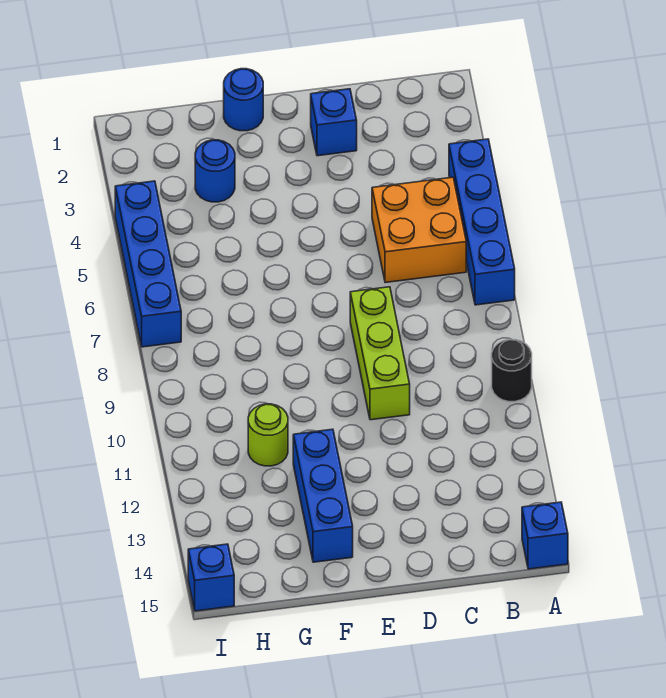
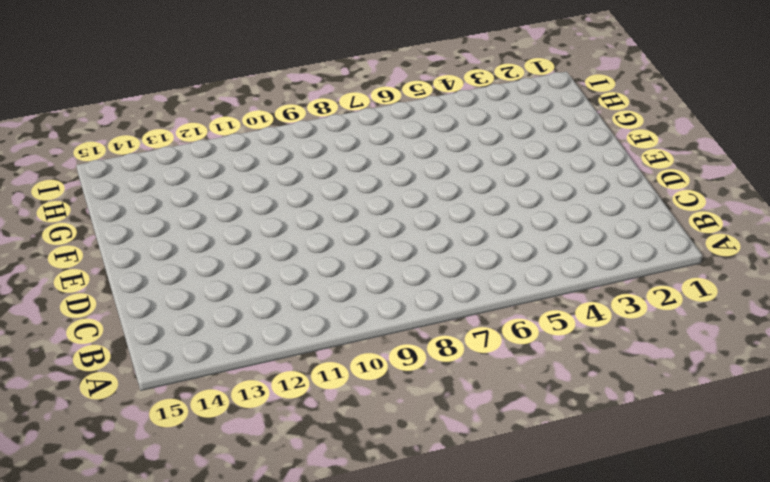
none -> blue 1x4 brick [449,139,515,305]
none -> black 1x1 round brick [492,340,532,402]
none -> blue 1x1 brick [522,502,568,569]

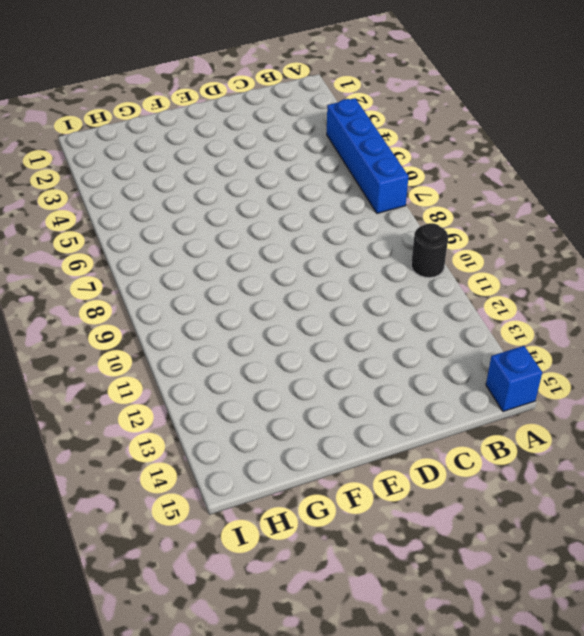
none -> orange 2x2 brick [372,177,466,283]
none -> blue 1x1 brick [311,89,357,156]
none -> lime 1x3 brick [350,287,410,420]

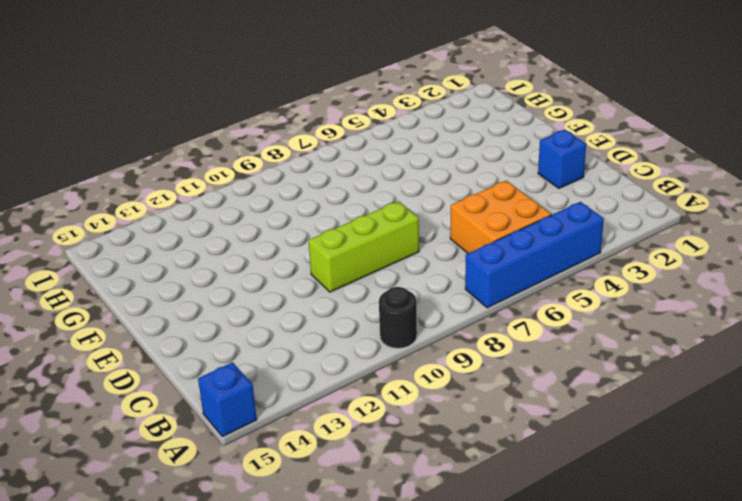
none -> blue 1x1 round brick [224,69,263,131]
none -> blue 1x3 brick [293,429,353,562]
none -> blue 1x1 round brick [195,140,235,202]

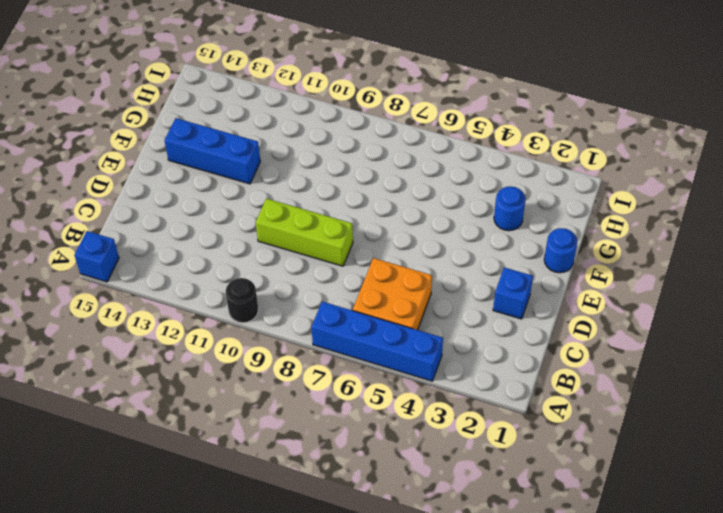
none -> lime 1x1 round brick [248,404,288,466]
none -> blue 1x4 brick [115,181,181,347]
none -> blue 1x1 brick [188,544,234,611]

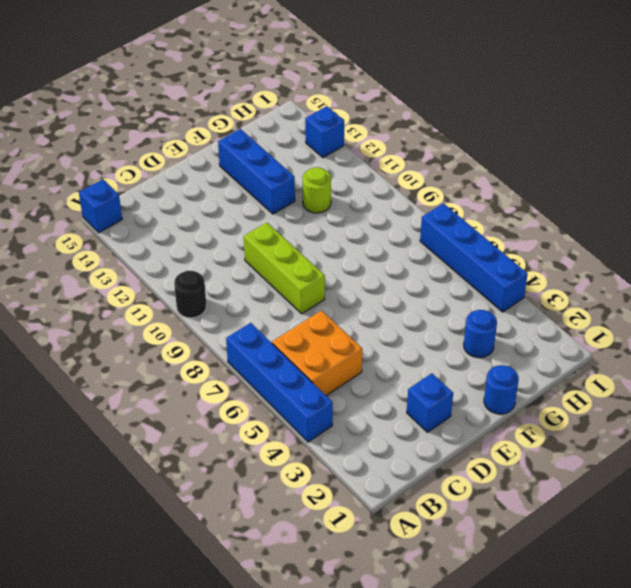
blue 1x1 brick [305,106,344,158] -> blue 1x1 brick moved to [188,544,234,611]

